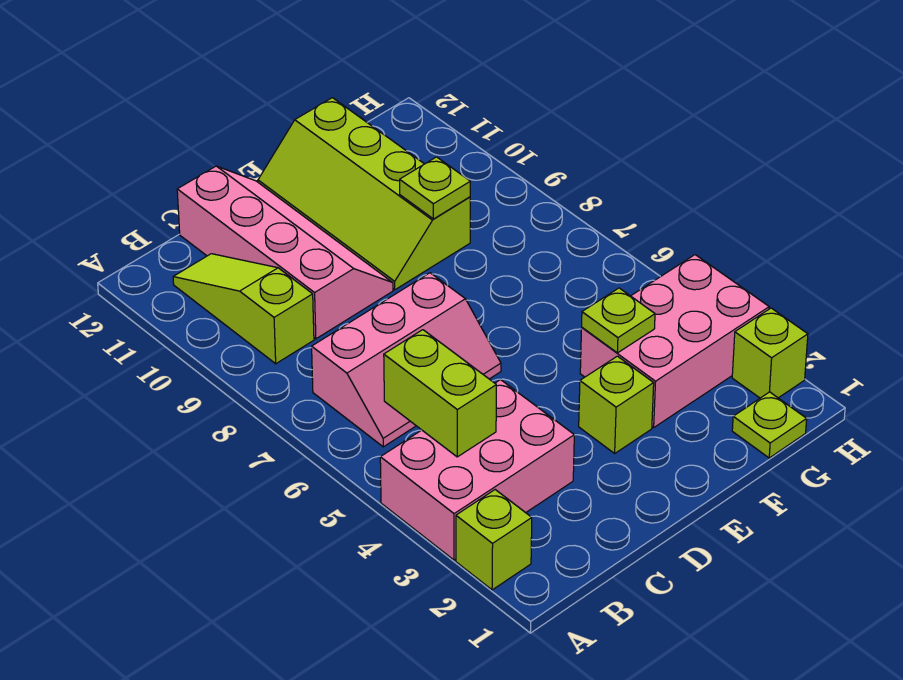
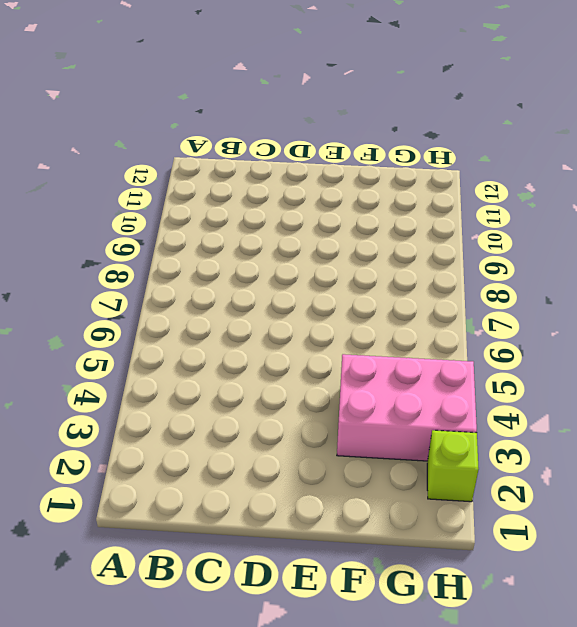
none -> lime 1x1 brick [456,490,532,590]
none -> pink 2x3 brick [380,380,574,560]
none -> pink 2x3 slope [312,273,501,447]

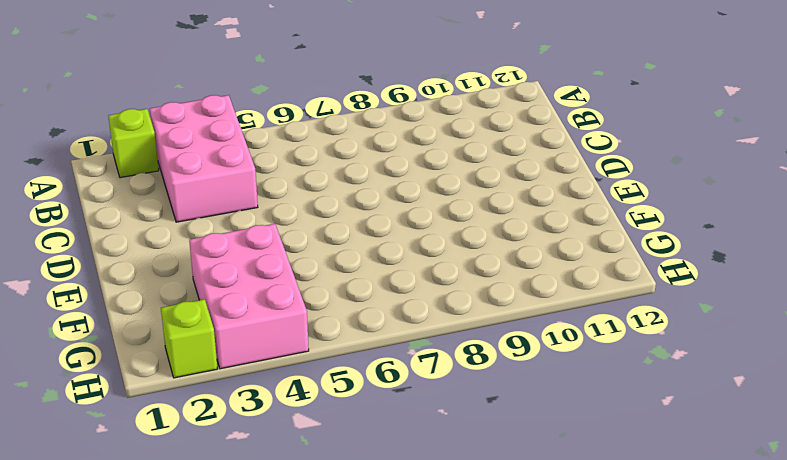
none -> pink 2x3 slope [312,273,501,447]
none -> lime 1x3 slope [173,254,314,364]
none -> pink 2x4 slope [177,166,393,339]

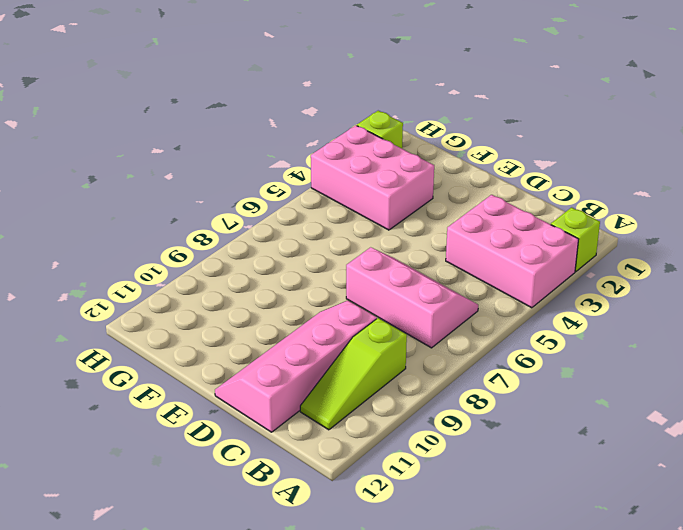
none -> lime 1x1 brick [579,356,654,453]
none -> lime 2x4 slope [258,98,470,290]
none -> lime 1x1 plate [732,392,807,458]

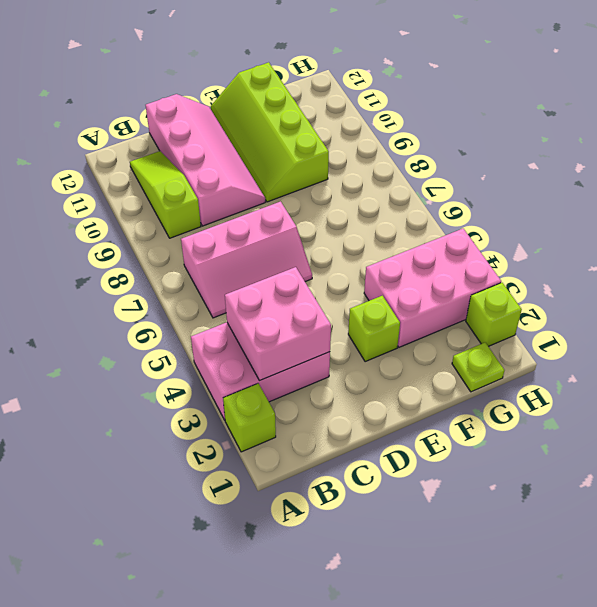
pink 2x2 brick [225,267,331,380] -> lime 1x2 brick [384,330,496,457]
none -> lime 1x1 plate [582,288,655,353]
none -> lime 1x1 plate [400,157,470,219]

